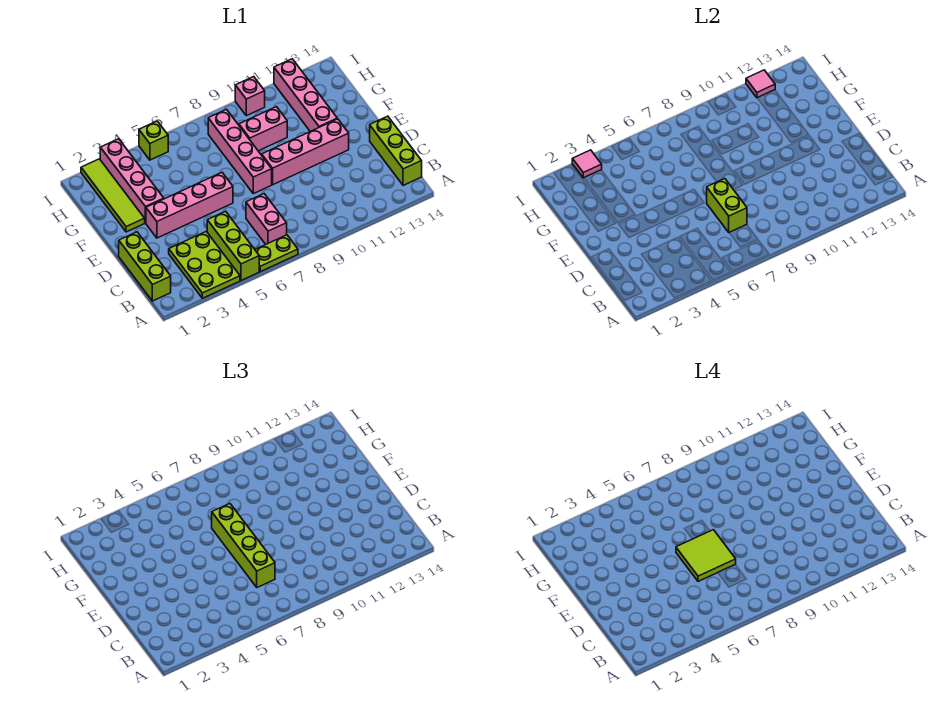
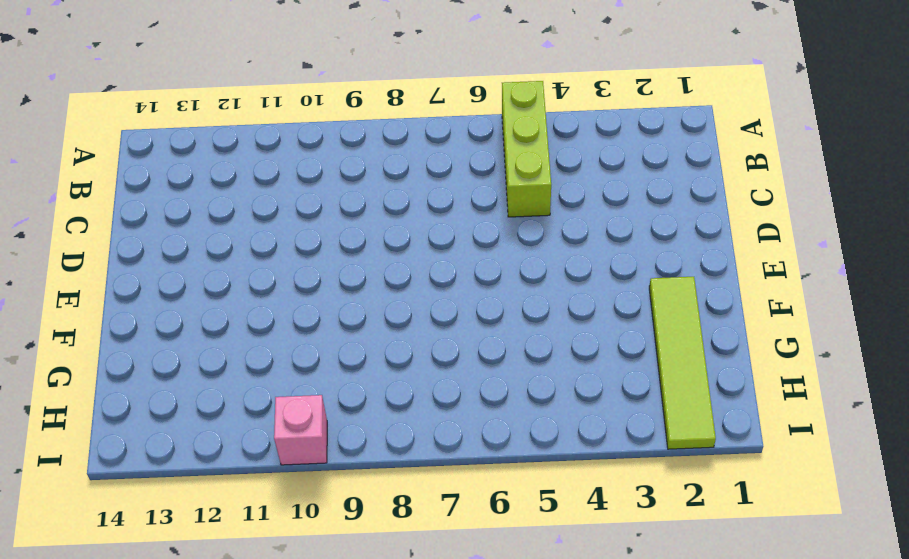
none -> lime 2x3 plate [169,231,240,298]
none -> lime 1x2 plate [255,235,298,272]
none -> lime 1x3 brick [119,232,171,301]

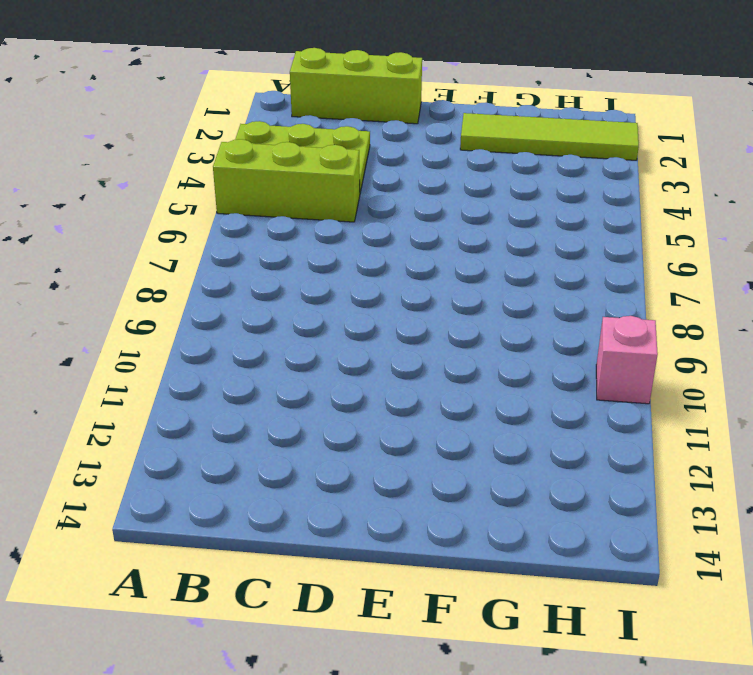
none -> lime 1x2 plate [255,235,298,272]
none -> pink 1x2 brick [246,194,287,244]
none -> lime 1x3 brick [370,116,422,185]

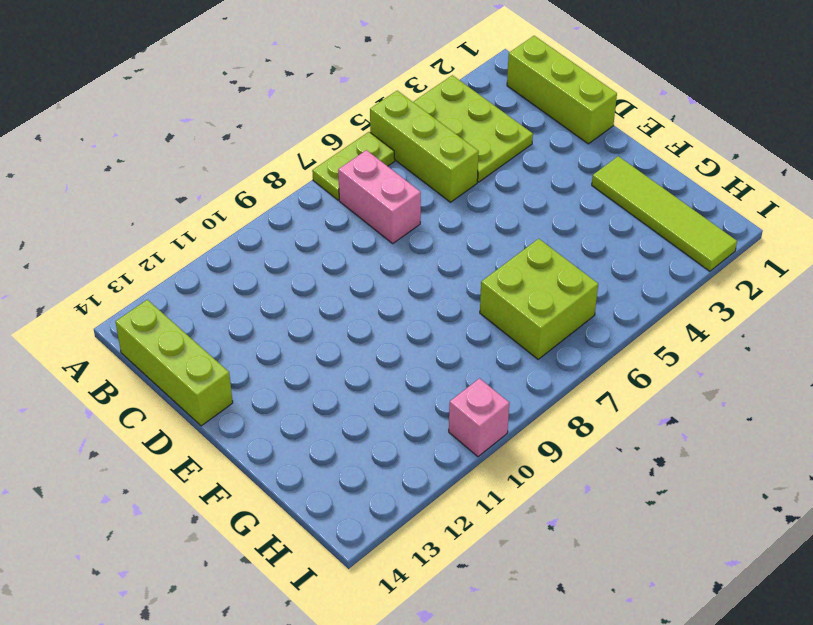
lime 2x2 brick [480,239,598,359] -> none
none -> pink 1x4 brick [146,173,233,238]
none -> pink 1x4 brick [208,109,272,194]
none -> pink 1x4 brick [262,119,349,185]

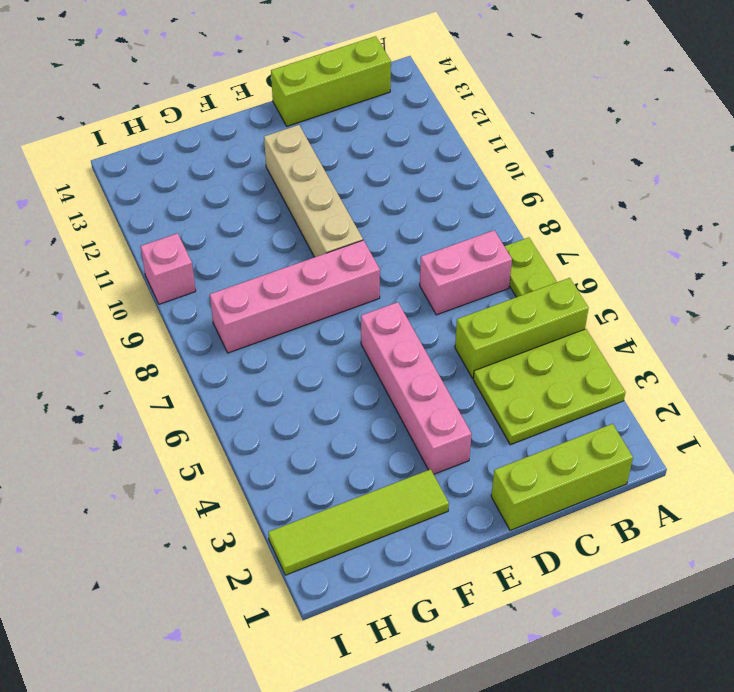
tan 1x4 brick [264,125,363,257] -> pink 1x4 brick [262,119,349,185]
none -> pink 1x4 brick [100,139,164,223]
none -> pink 1x4 brick [274,59,337,131]
none -> pink 1x2 brick [239,107,287,151]

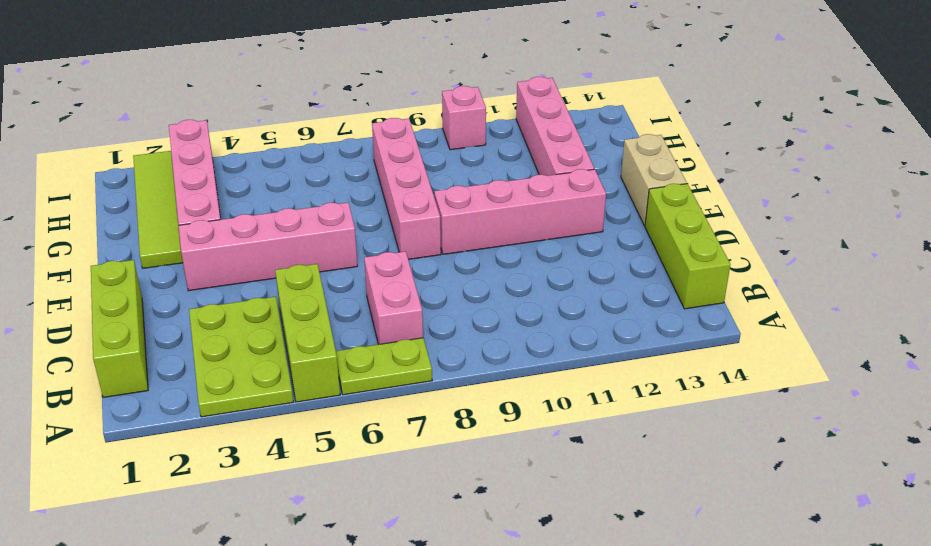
tan 1x2 brick [621,134,687,226] -> none
none -> pink 1x2 brick [239,107,287,151]
none -> lime 1x1 brick [139,121,168,160]
none -> lime 1x2 brick [707,179,747,232]

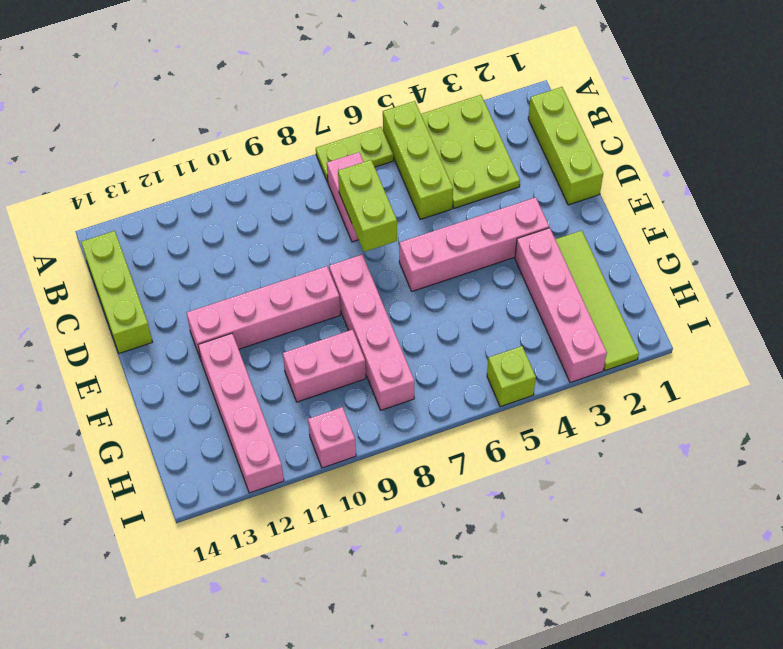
none -> pink 1x1 tile [572,150,602,178]
none -> pink 1x1 tile [746,70,775,98]
none -> lime 1x4 brick [212,504,275,588]

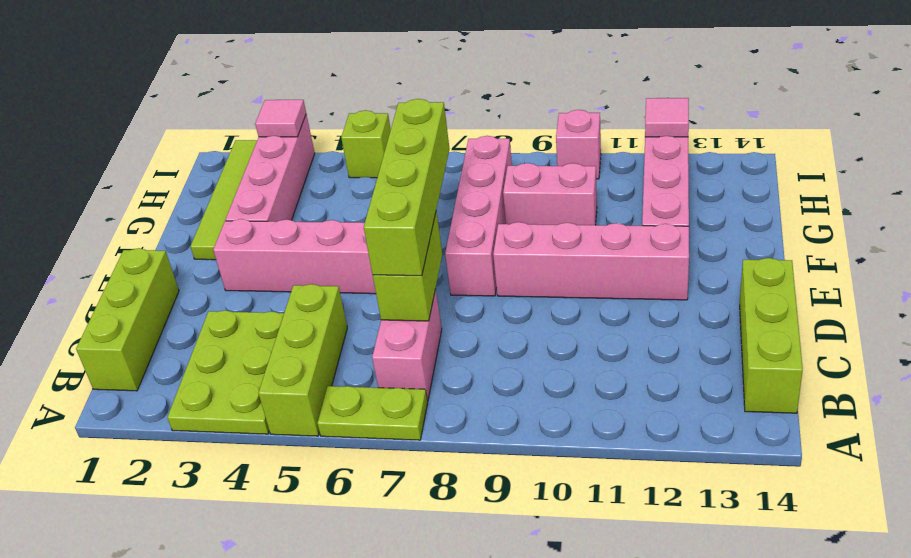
none -> lime 2x2 tile [676,530,736,581]

